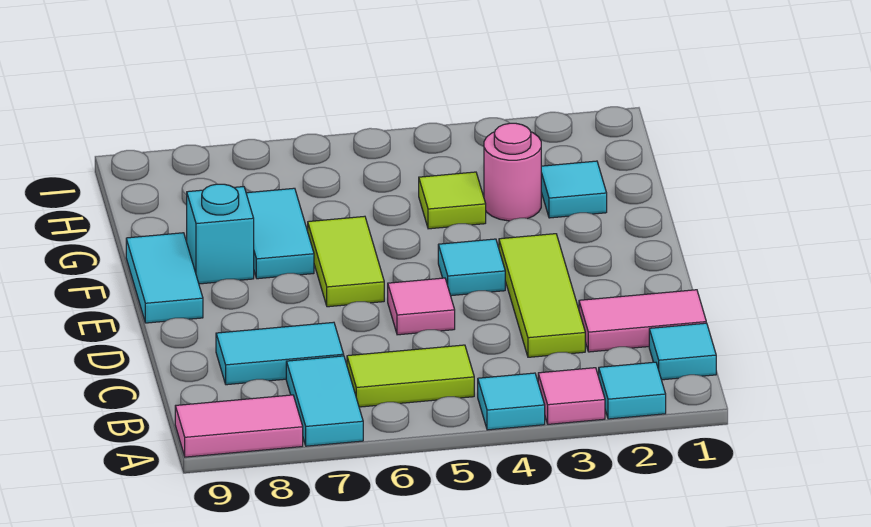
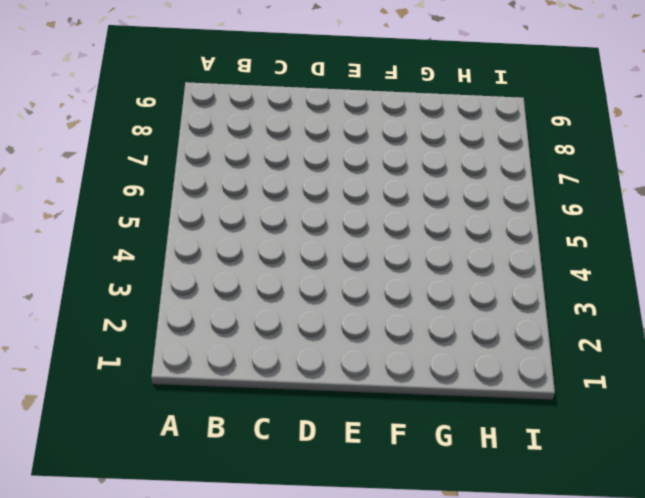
none -> cyan 1x1 tile [599,362,666,419]
none -> pink 1x1 tile [538,368,605,424]
none -> cyan 1x1 tile [478,373,545,430]

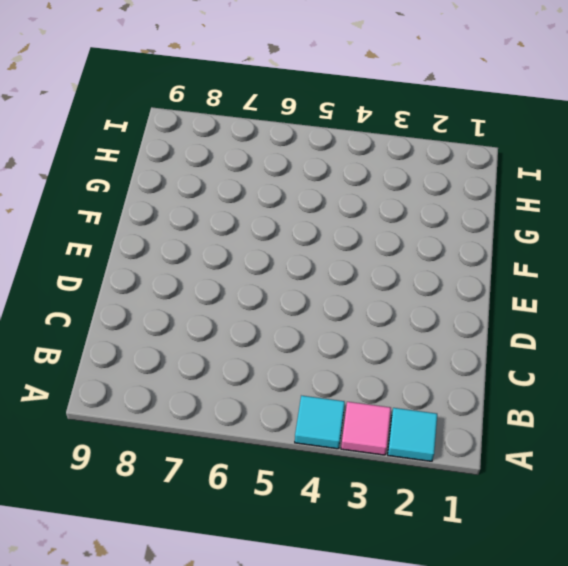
none -> cyan 1x2 tile [286,356,363,446]
none -> pink 1x2 tile [175,395,303,457]
none -> cyan 1x1 tile [649,323,716,380]

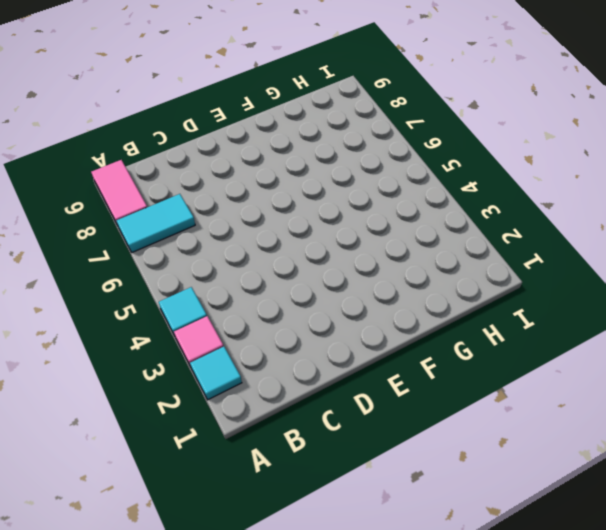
none -> cyan 1x1 tile [649,323,716,380]
none -> lime 1x2 tile [347,345,474,407]
none -> pink 1x2 tile [579,290,706,352]

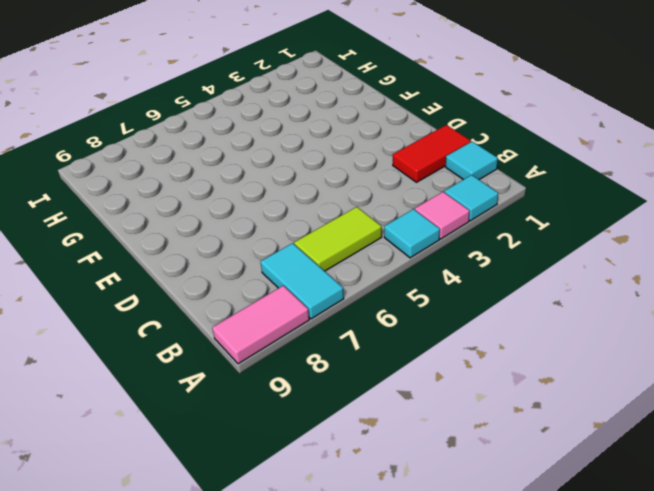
red 1x2 tile [393,125,471,182] -> pink 1x2 tile [579,290,706,352]
none -> lime 1x3 tile [499,234,585,357]
none -> cyan 1x2 tile [216,322,344,385]
none -> pink 1x1 tile [388,278,455,335]

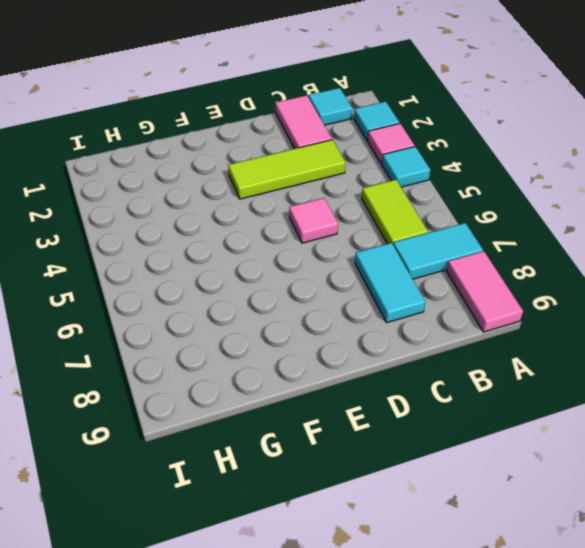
none -> cyan 1x1 tile [438,239,505,296]
none -> lime 1x2 tile [308,216,384,307]
none -> cyan 1x2 tile [126,233,203,323]

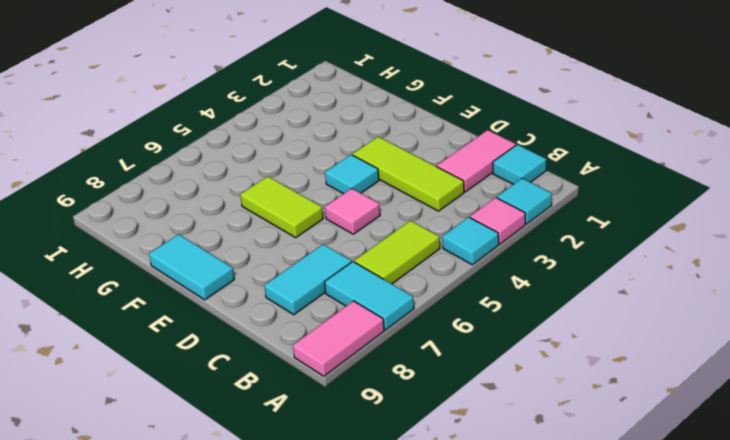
none -> cyan 1x2 tile [246,188,314,279]
none -> cyan 1x1 brick [187,184,254,284]
none -> cyan 1x1 tile [541,161,607,218]

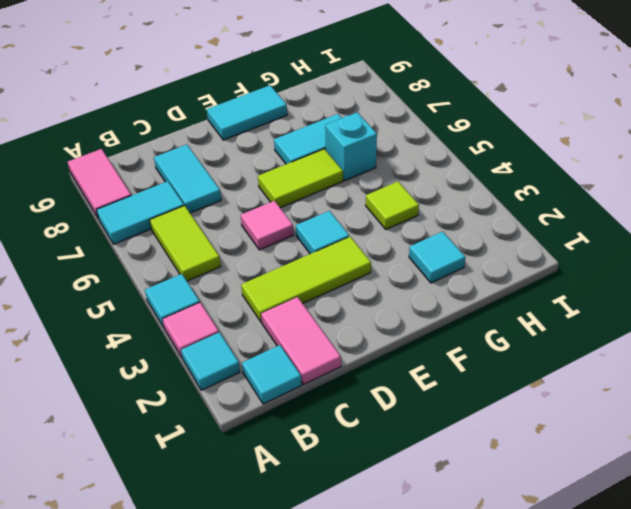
cyan 1x1 brick [325,112,377,180] -> cyan 1x1 brick moved to [187,184,254,284]
none -> pink 1x1 round brick [484,123,541,221]

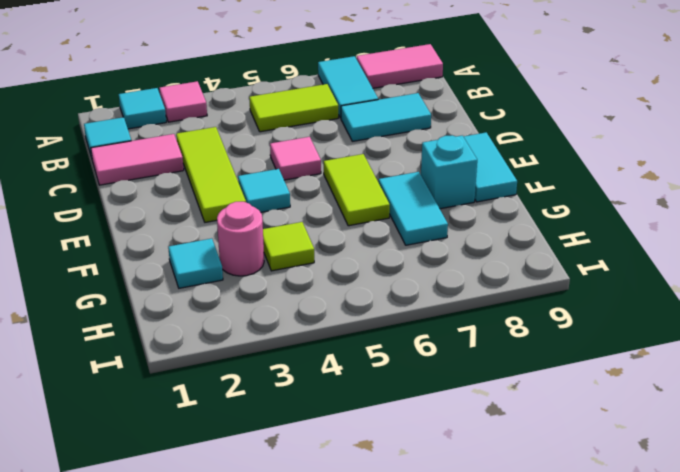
none -> cyan 1x1 tile [478,373,545,430]

